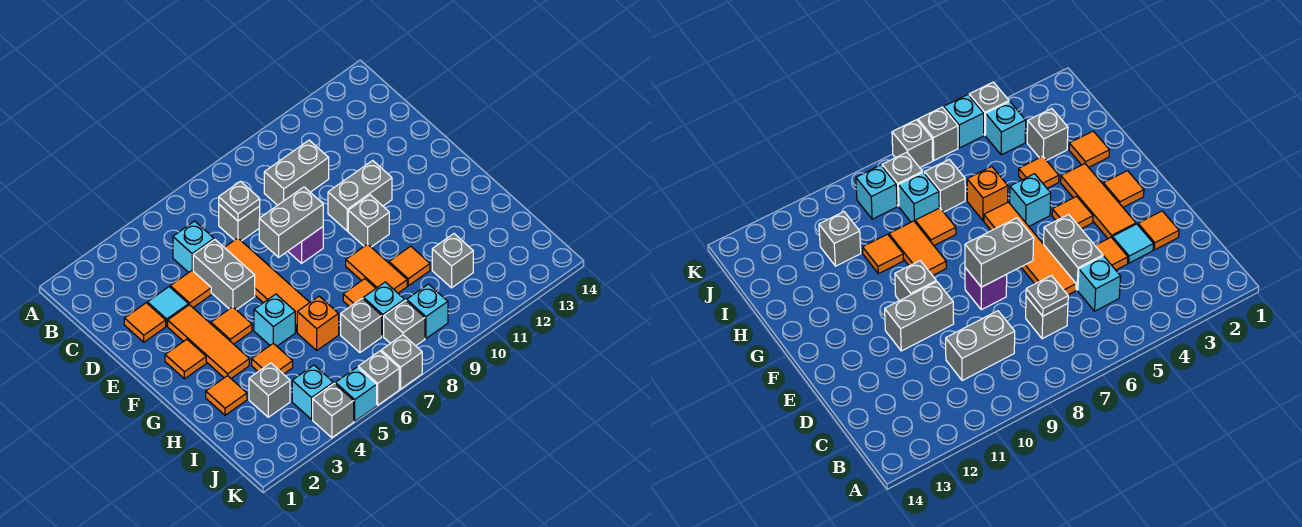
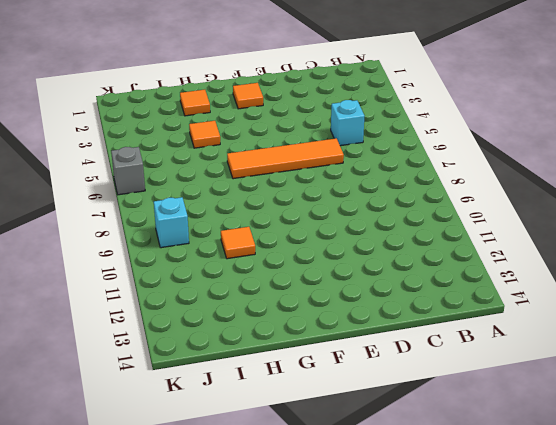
none -> grey 1x1 brick [219,205,260,241]
none -> grey 1x2 brick [264,140,329,205]
none -> orange 1x1 tile [124,303,166,342]
none -> cyan 1x1 tile [147,287,189,326]

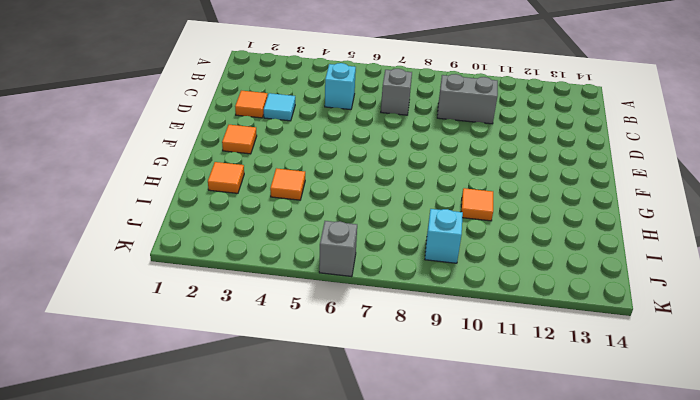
none -> orange 1x1 tile [170,271,211,307]
none -> grey 1x2 brick [193,240,255,310]
none -> orange 1x4 tile [224,238,310,332]
none -> orange 1x3 tile [168,305,249,378]

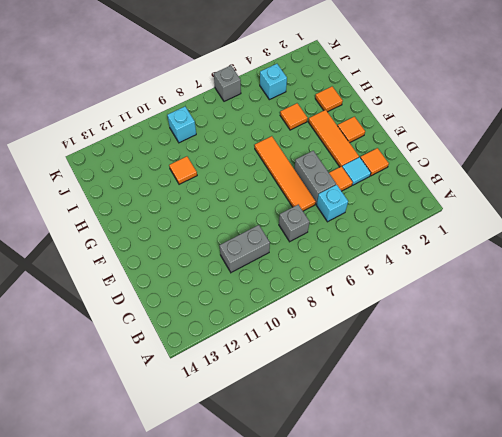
none -> purple 1x1 brick [288,227,323,263]
none -> grey 1x2 brick [328,161,392,231]
none -> orange 1x1 tile [211,307,252,344]
none -> grey 1x1 brick [348,195,389,247]

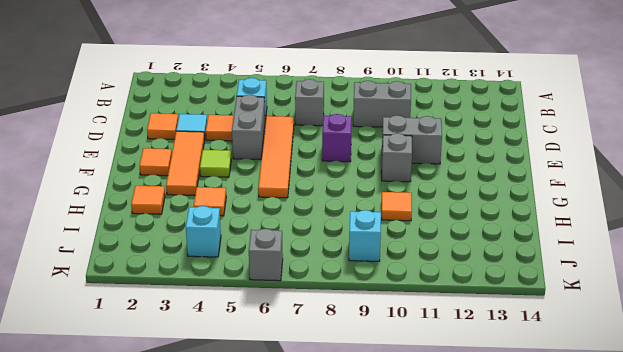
lime 1x1 tile [200,150,231,177] -> orange 1x1 tile [211,307,252,344]
none -> cyan 1x1 brick [254,294,295,346]
none -> orange 1x2 tile [346,244,407,293]
none -> orange 1x1 brick [297,296,339,350]
none -> orange 1x1 tile [343,279,376,307]

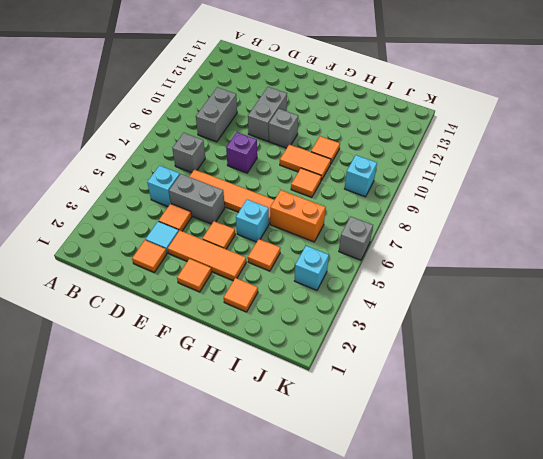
orange 1x2 brick [270,190,326,242] -> orange 1x1 brick [297,296,339,350]
none -> grey 1x1 brick [249,363,290,417]
none -> grey 1x1 brick [341,298,382,352]
none -> cyan 1x1 brick [363,282,405,336]
none -> grey 1x1 brick [432,234,473,288]

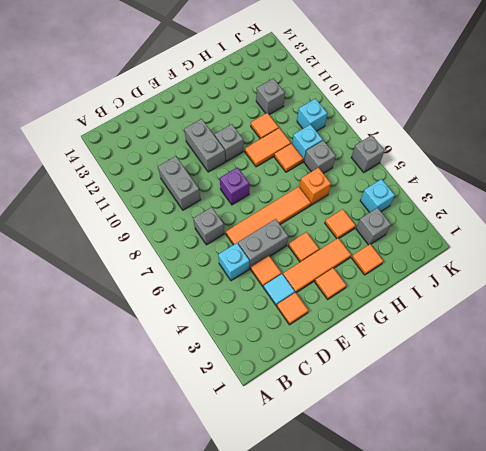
none -> cyan 1x1 brick [254,294,295,346]
none -> grey 1x1 brick [384,300,425,346]
none -> grey 1x1 brick [313,383,354,438]
none -> cyan 1x1 brick [335,367,377,421]

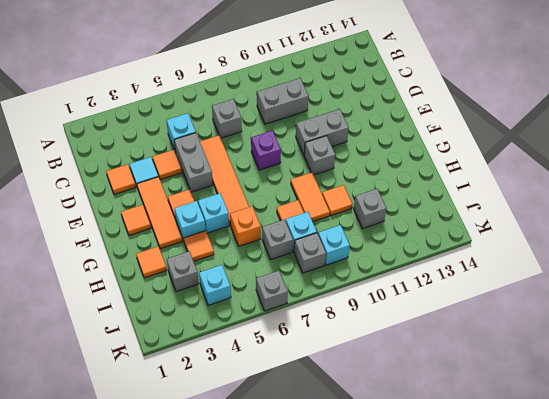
cyan 1x1 brick [174,201,206,240] -> cyan 1x1 brick moved to [335,367,377,421]
none -> grey 1x1 brick [313,383,354,438]
none -> grey 1x1 brick [381,335,422,389]
none -> grey 1x1 plate [219,181,260,221]
none -> grey 1x2 brick [259,187,323,257]

